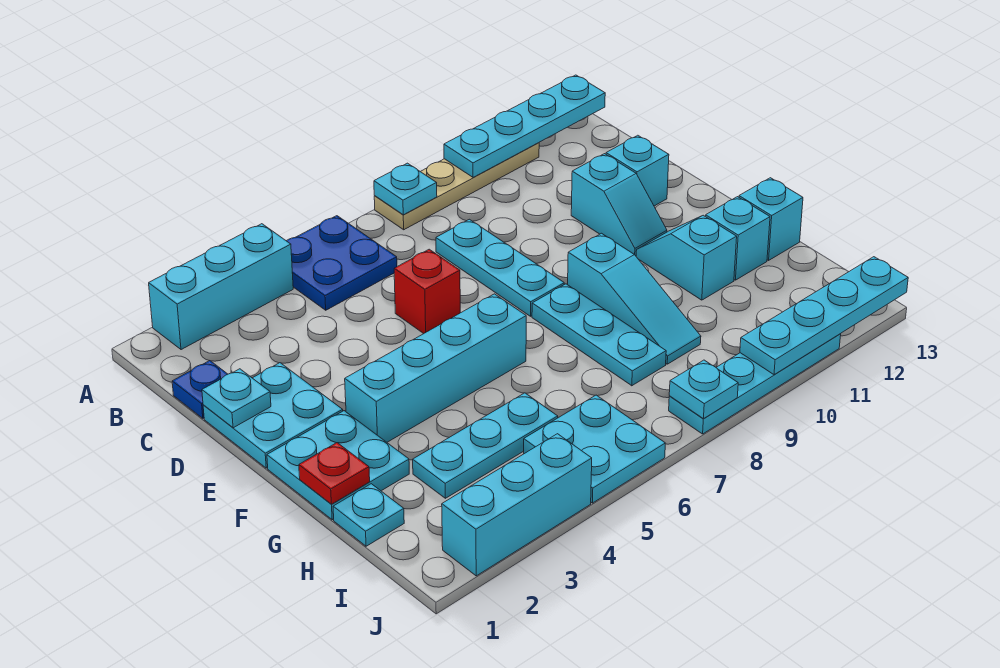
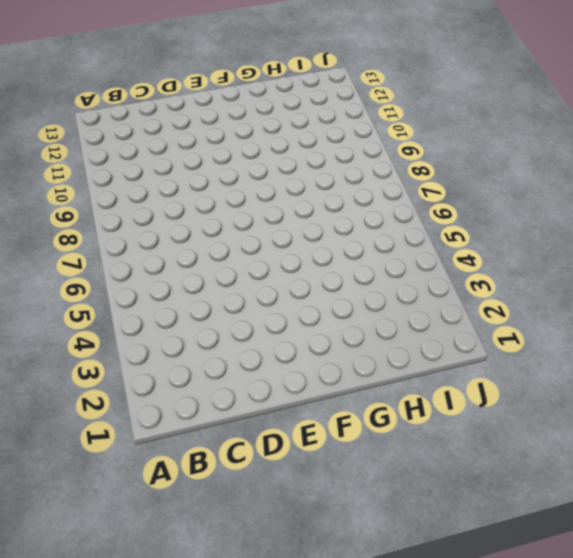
none -> cyan 1x3 brick [149,224,293,350]
none -> blue 2x2 plate [287,216,397,310]
none -> tan 1x4 plate [374,143,539,230]

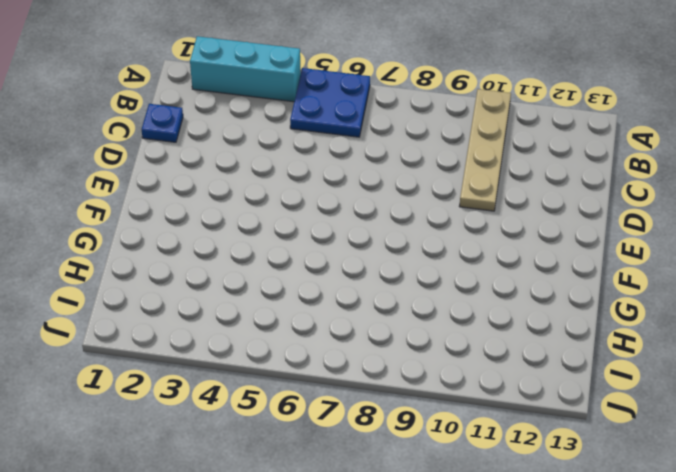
tan 1x4 plate [459,89,511,211] -> tan 1x4 plate turned to [374,143,539,230]
none -> cyan 1x3 plate [436,219,564,316]
none -> cyan 2x2 plate [203,363,343,468]
none -> red 1x1 brick [394,249,460,334]

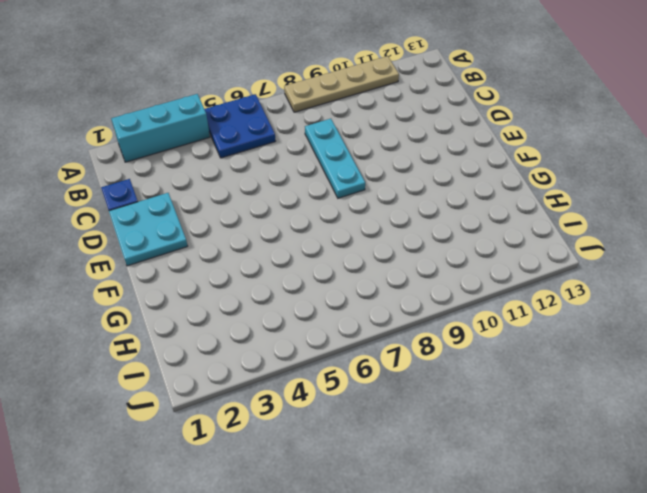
none -> red 1x1 brick [394,249,460,334]
none -> cyan 1x2 slope [571,154,667,256]
none -> cyan 1x1 brick [606,135,669,206]

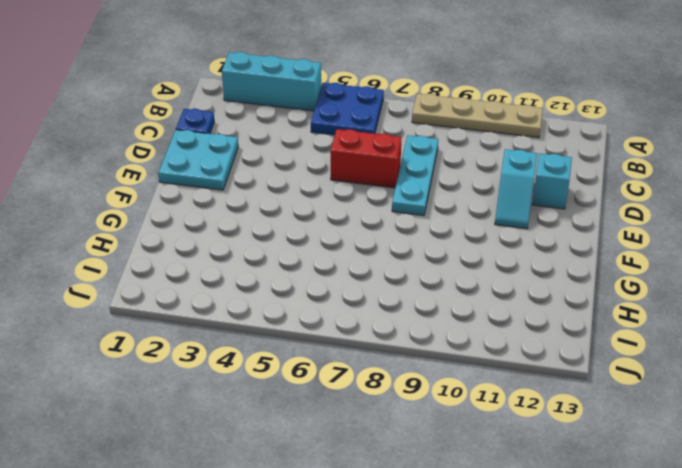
red 1x2 brick [330,129,401,188] -> red 1x1 brick [394,249,460,334]
none -> cyan 2x2 plate [267,411,409,520]
none -> cyan 1x4 brick [345,294,526,442]
none -> cyan 1x3 plate [532,284,666,386]

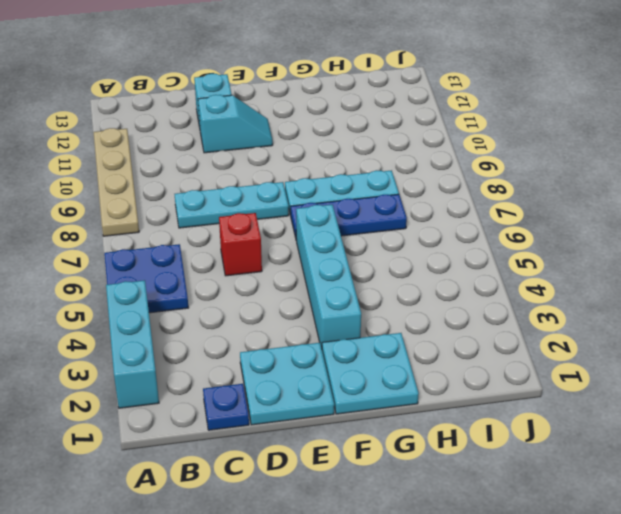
blue 1x3 plate [291,194,407,241] -> none
none -> cyan 1x3 slope [568,233,701,364]
none -> cyan 1x2 slope [636,215,737,300]
none -> cyan 1x1 brick [705,197,770,280]

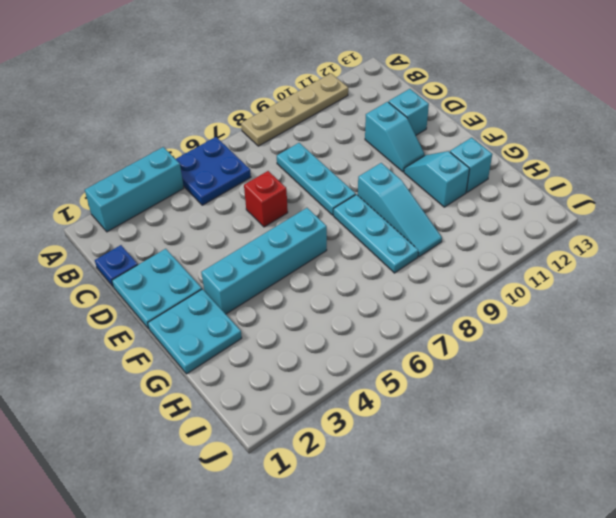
none -> cyan 1x1 brick [739,178,803,260]
none -> cyan 1x1 plate [333,484,404,546]
none -> cyan 1x3 plate [413,393,558,498]

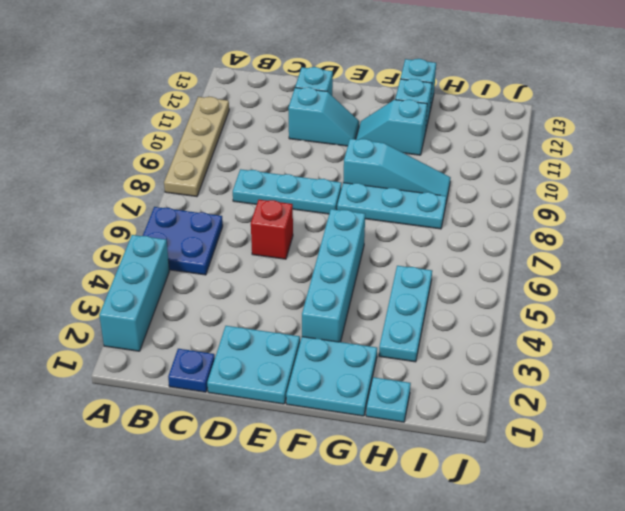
none -> cyan 2x2 plate [524,395,665,503]
none -> cyan 1x3 brick [442,434,592,576]
none -> cyan 1x4 plate [669,334,841,434]

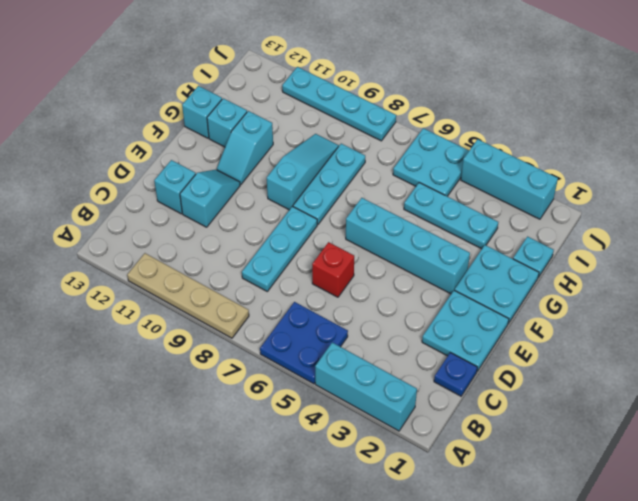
none -> cyan 1x1 plate [374,163,437,215]
none -> cyan 1x4 plate [444,75,605,177]
none -> cyan 1x1 plate [202,369,271,428]

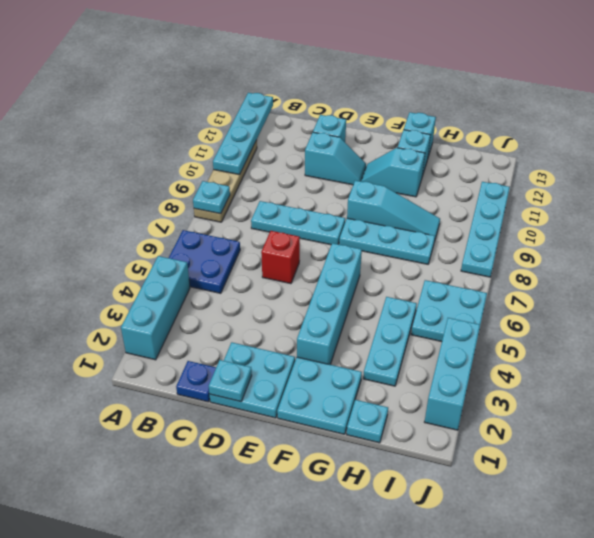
none -> red 1x1 plate [299,443,370,504]
none -> cyan 1x1 plate [669,360,738,419]
none -> cyan 1x4 plate [740,257,908,375]

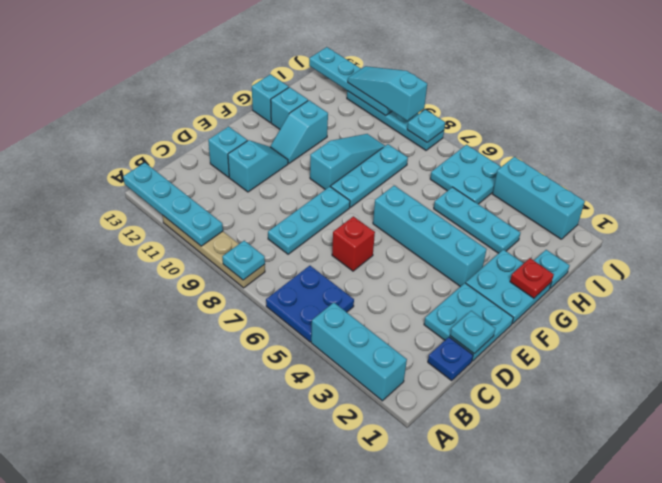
cyan 1x3 slope [348,66,427,121] -> none

